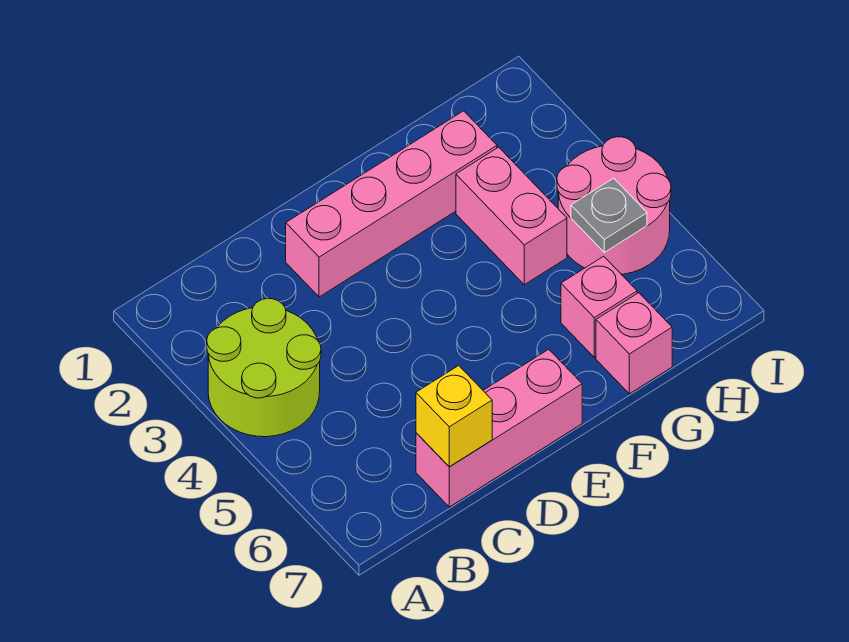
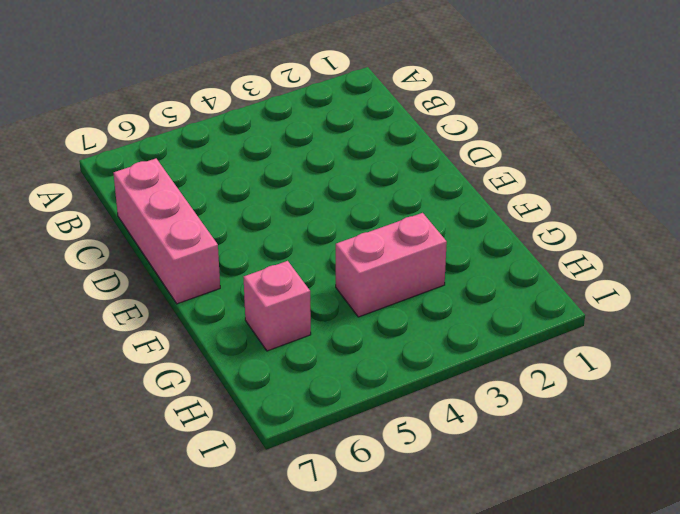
none -> lime 2x2 round brick [207,299,321,437]
none -> pink 1x4 brick [286,111,497,297]

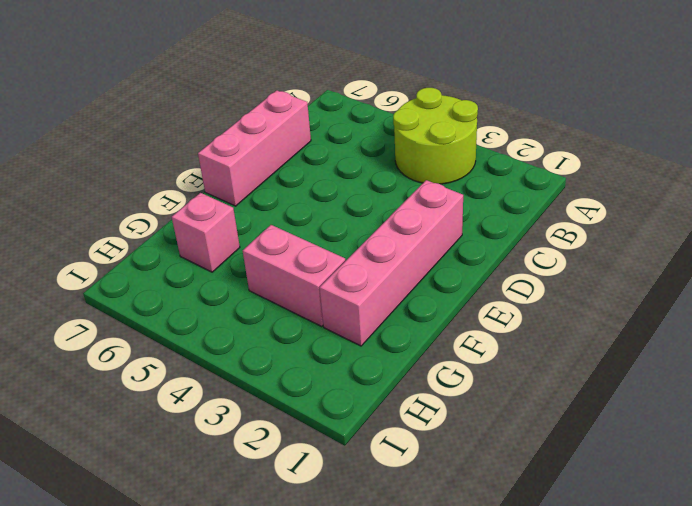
none -> pink 1x1 brick [596,293,672,394]
none -> pink 2x2 round brick [557,137,671,274]

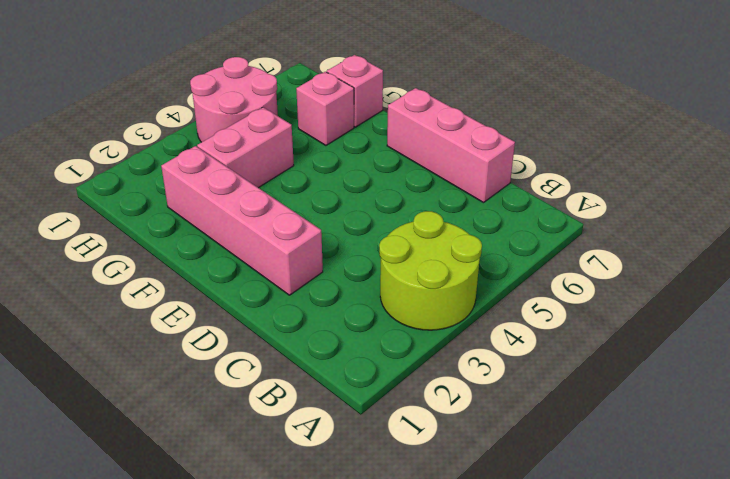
none -> yellow 1x1 brick [416,366,492,467]
none -> grey 1x1 plate [571,178,647,252]

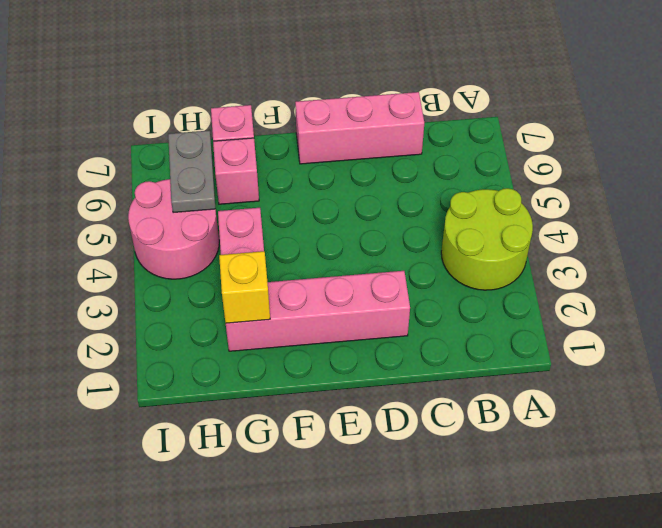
yellow 1x1 brick [219,251,270,323] -> yellow 1x1 brick moved to [416,366,492,467]
grey 1x2 plate [168,131,215,213] -> grey 1x1 plate [571,178,647,252]

